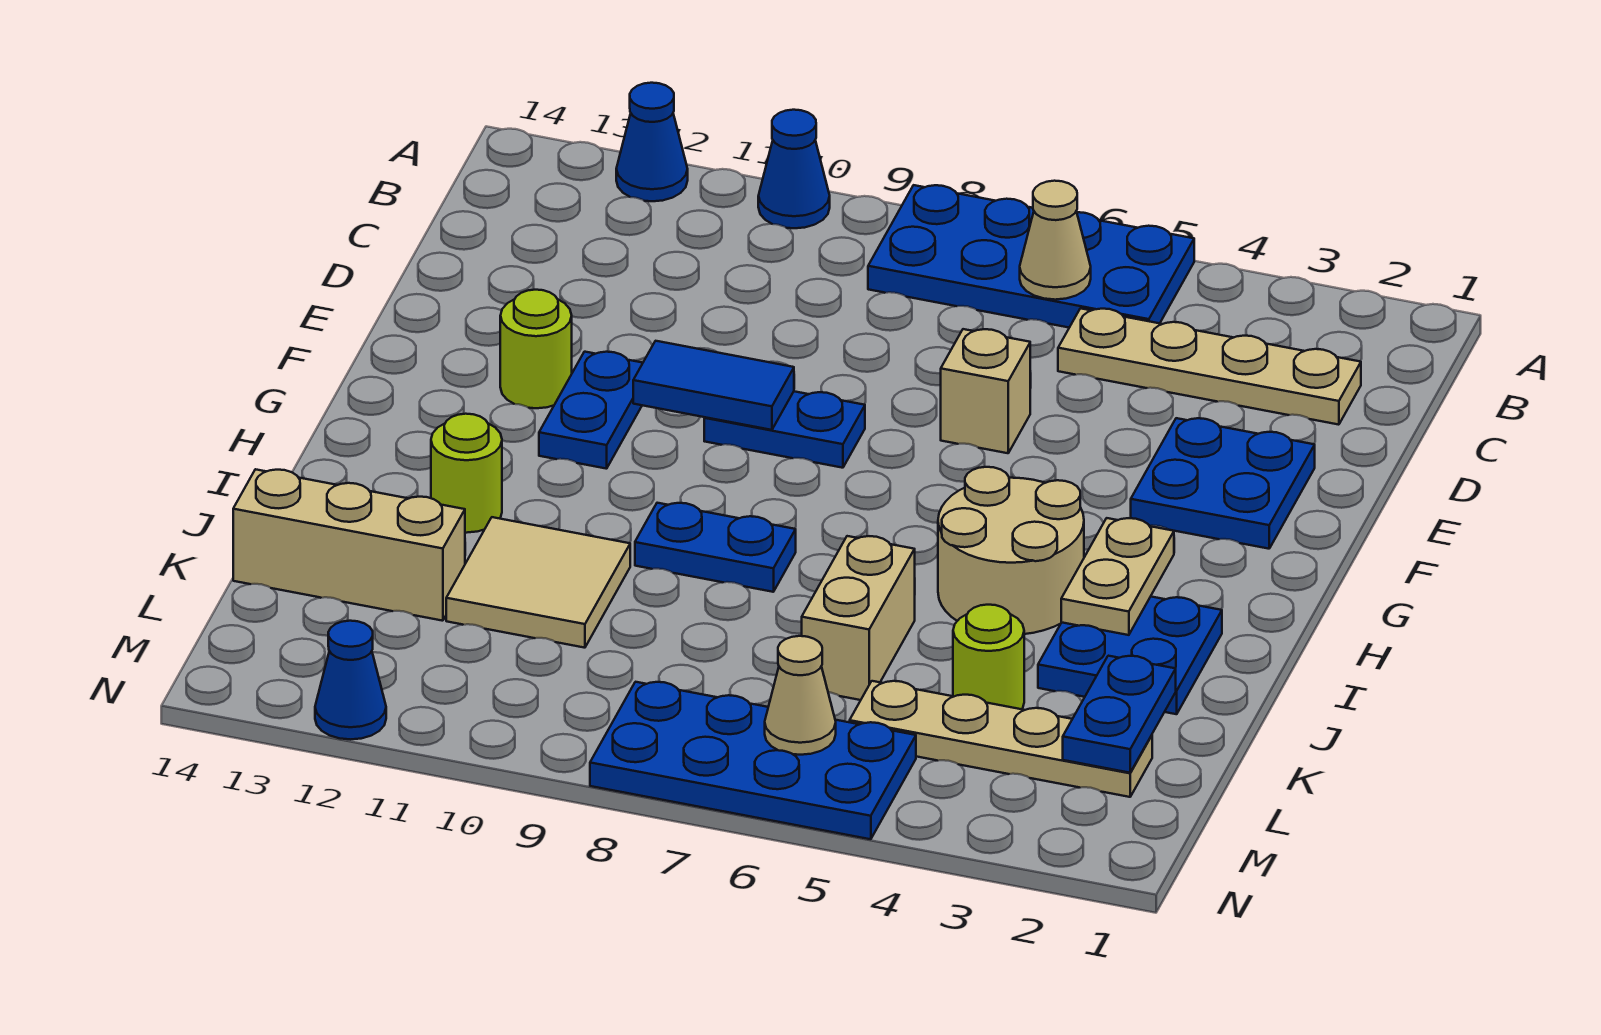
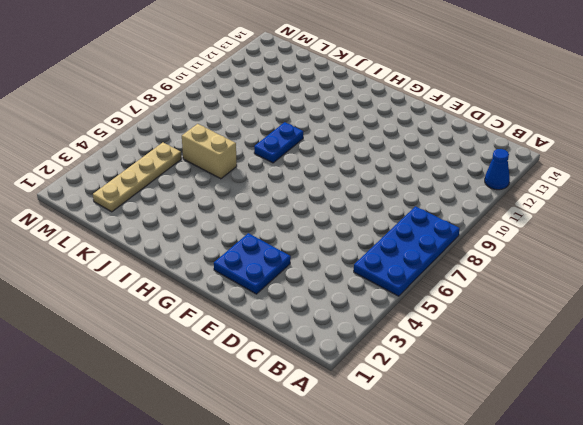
none -> blue 1x1 cone [758,110,830,228]
none -> tan 1x4 plate [1058,308,1361,425]
none -> tan 1x1 brick [941,329,1030,453]

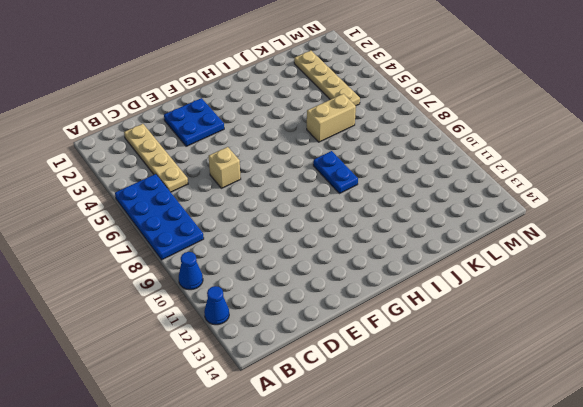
none -> blue 1x2 plate [704,391,865,468]
none -> blue 1x2 plate [539,352,643,469]
none -> lime 1x1 round brick [500,290,572,408]

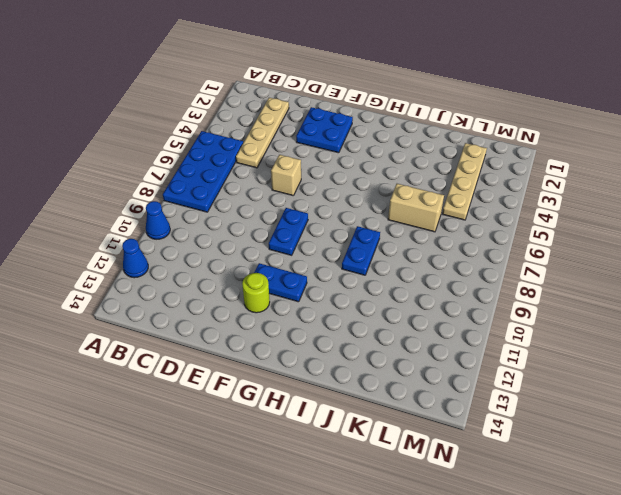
none -> tan 2x2 round brick [938,467,1084,634]
none -> blue 2x2 plate [1038,597,1222,714]
none -> lime 1x1 round brick [431,414,502,533]

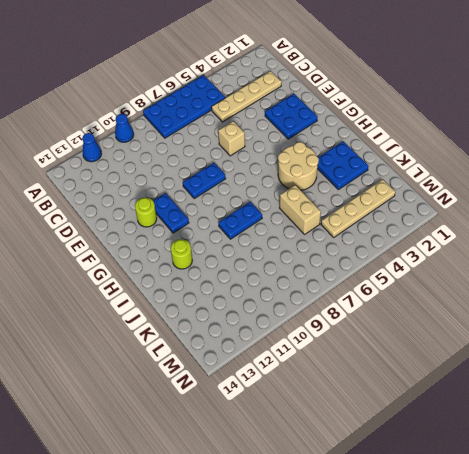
none -> tan 2x2 tile [446,517,630,648]
none -> lime 1x1 round brick [953,605,1024,709]
none -> tan 1x3 brick [233,469,465,621]

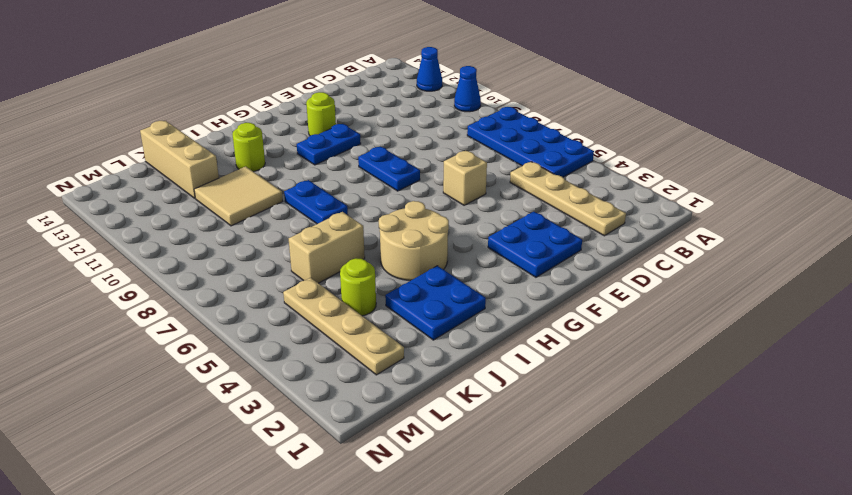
none -> blue 2x4 plate [590,682,916,839]
none -> blue 1x1 cone [315,621,386,739]
none -> tan 1x1 cone [1020,181,1091,300]

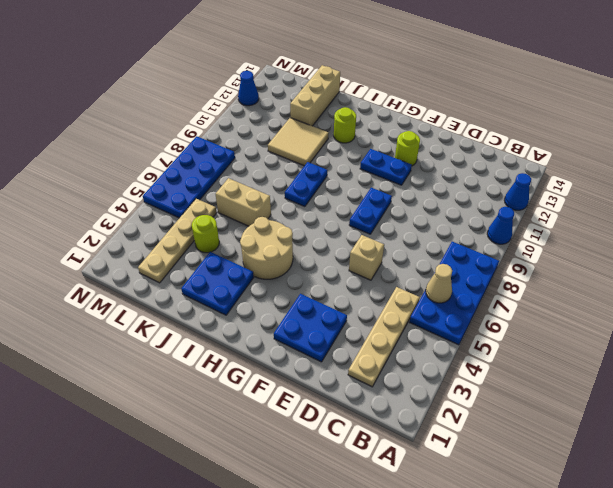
none -> blue 1x2 tile [633,341,794,430]
none -> tan 1x2 plate [1061,518,1174,635]
none -> blue 1x2 plate [1063,656,1176,773]

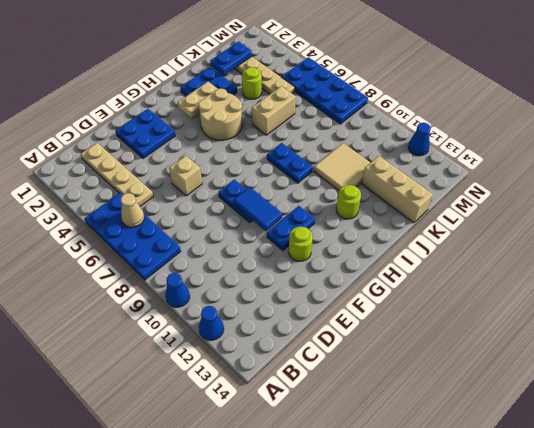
none -> tan 1x1 cone [765,636,836,755]

